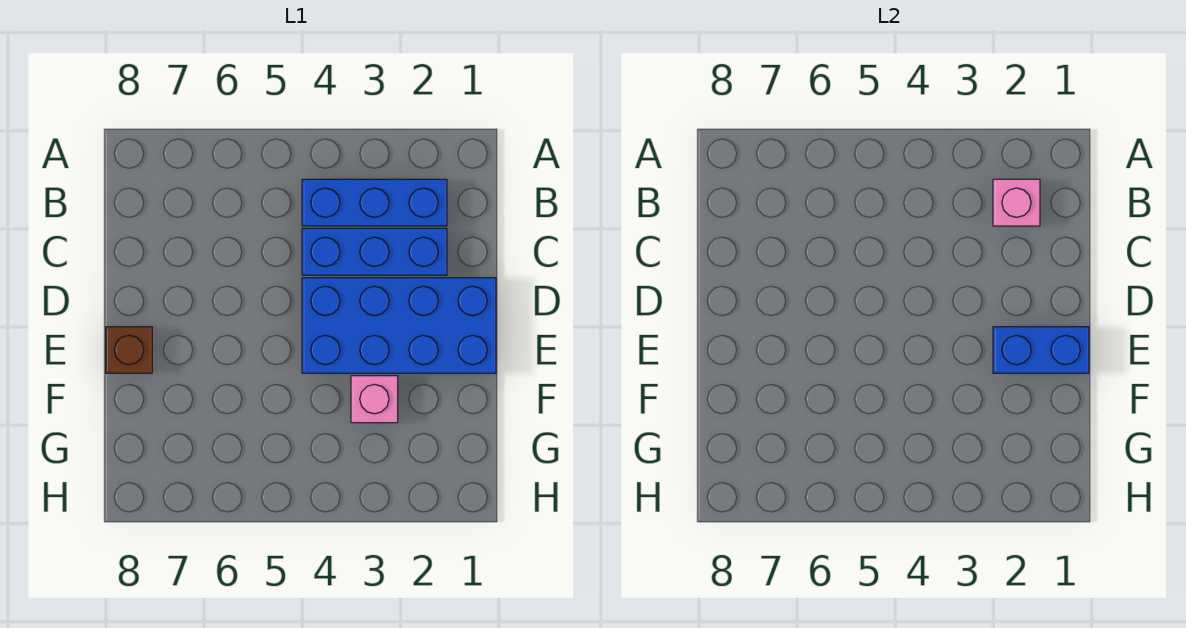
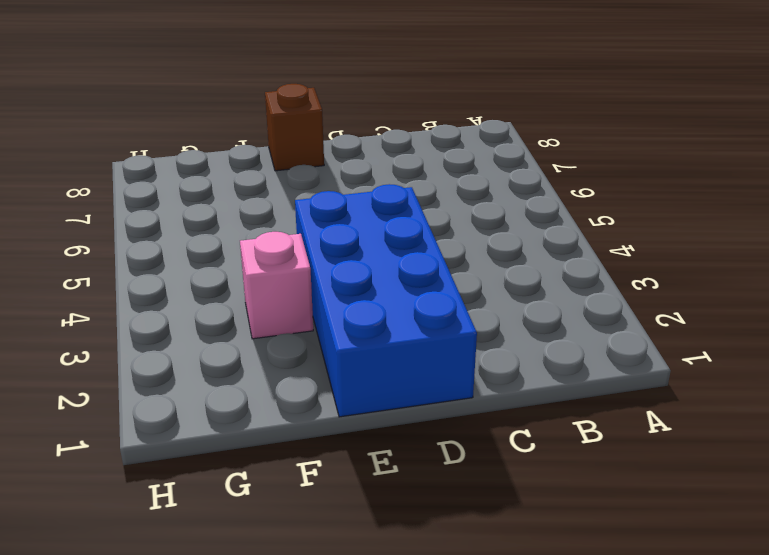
none -> blue 1x3 brick [302,179,447,226]
none -> blue 1x3 brick [302,228,447,275]

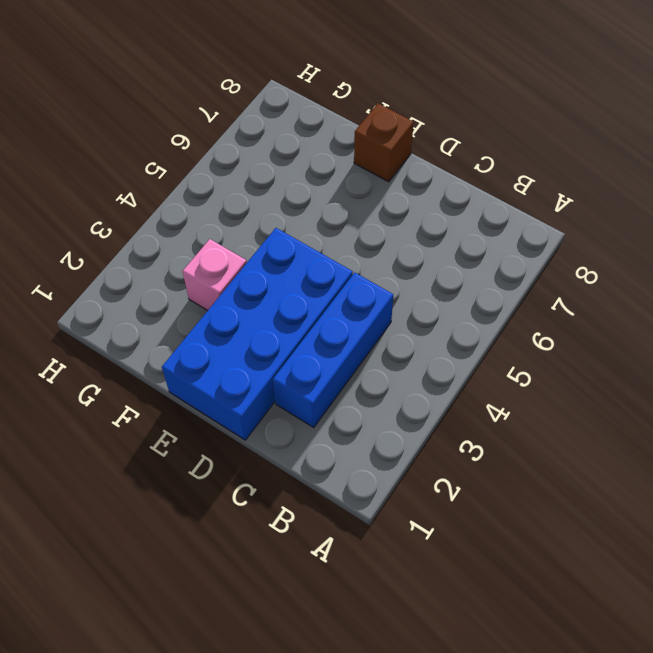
none -> blue 1x3 brick [302,179,447,226]
none -> pink 1x1 brick [993,179,1040,226]

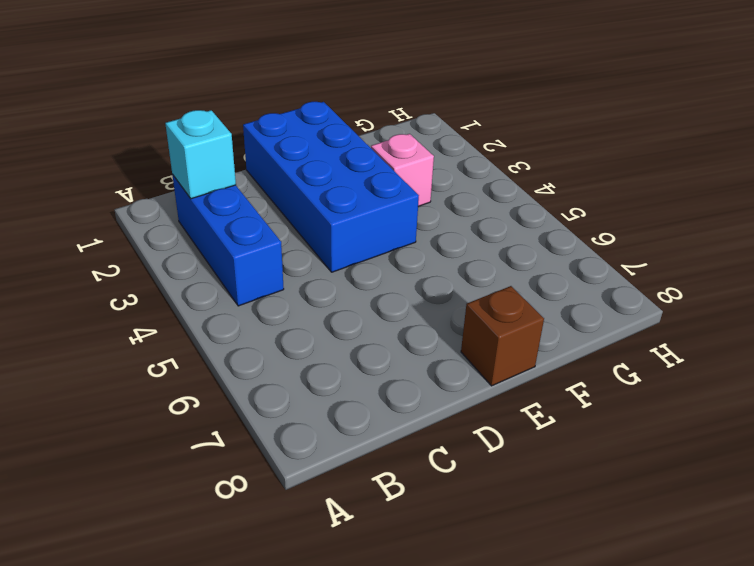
cyan 1x1 brick [165,110,236,199] -> pink 1x1 brick [993,179,1040,226]
none -> blue 1x3 brick [302,228,447,275]
none -> blue 1x2 brick [993,327,1089,373]

